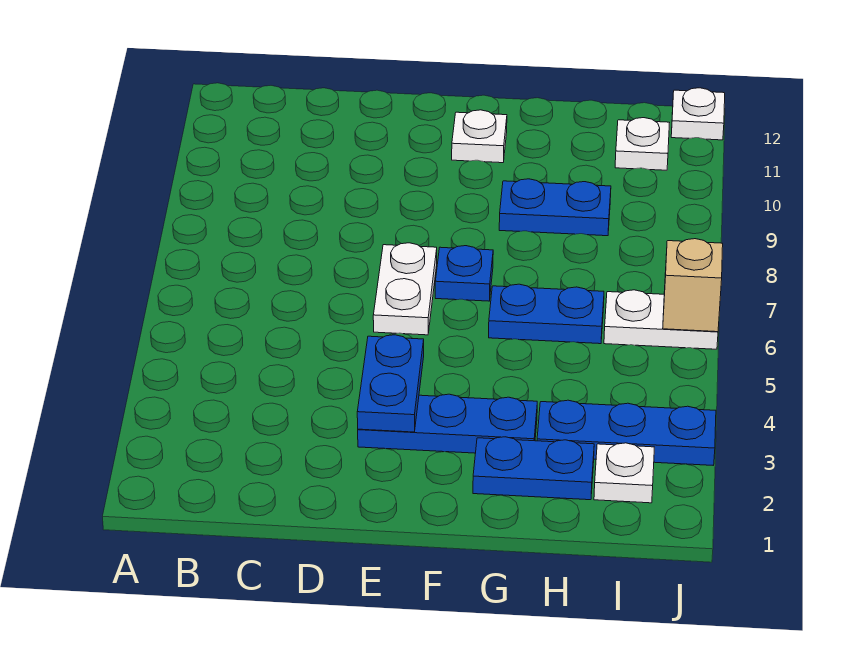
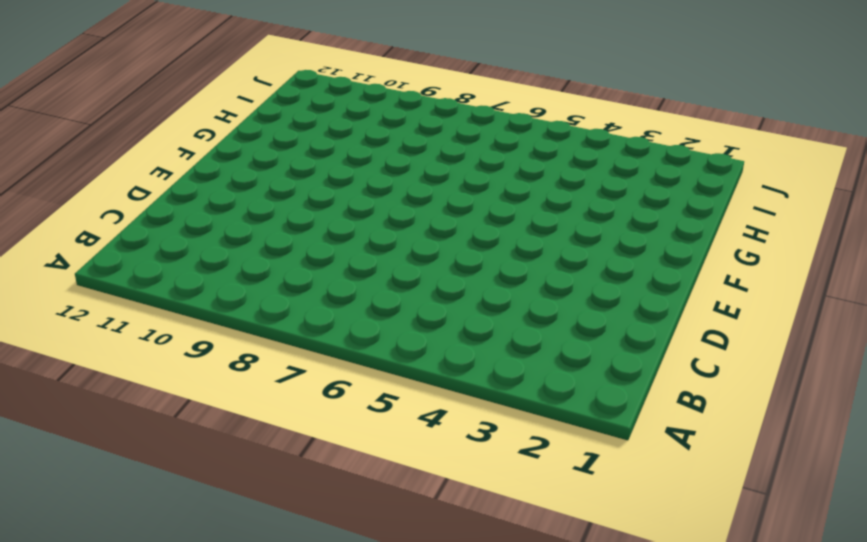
none -> blue 1x3 plate [358,394,537,453]
none -> white 1x2 plate [373,243,437,335]
none -> blue 1x1 plate [435,246,493,301]

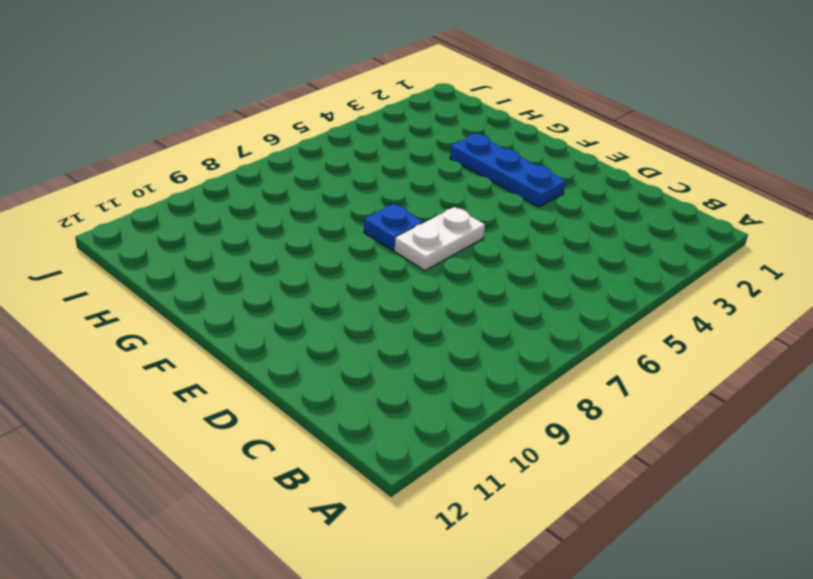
none -> white 1x1 plate [452,110,507,163]
none -> blue 1x2 plate [473,437,594,500]
none -> blue 1x2 plate [489,284,604,344]

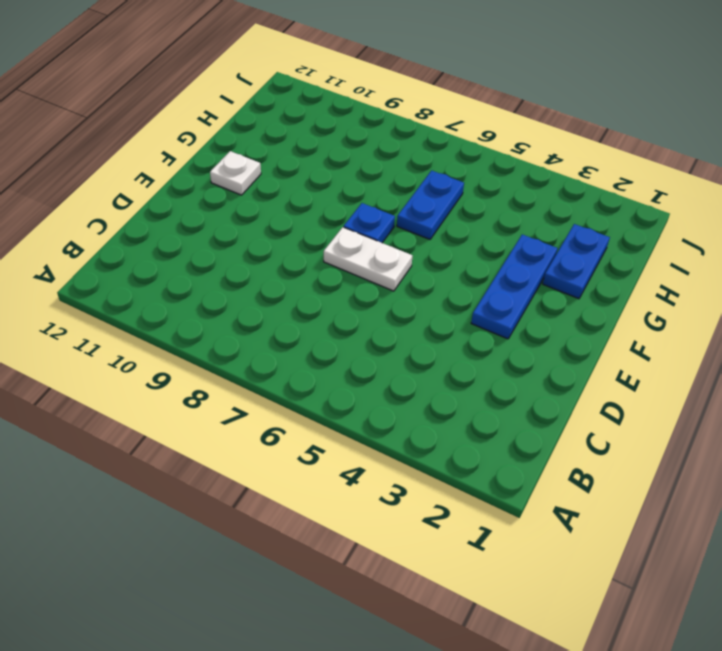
none -> blue 1x2 plate [499,179,611,236]
none -> blue 1x3 plate [537,400,716,465]
none -> white 1x1 plate [594,443,654,503]

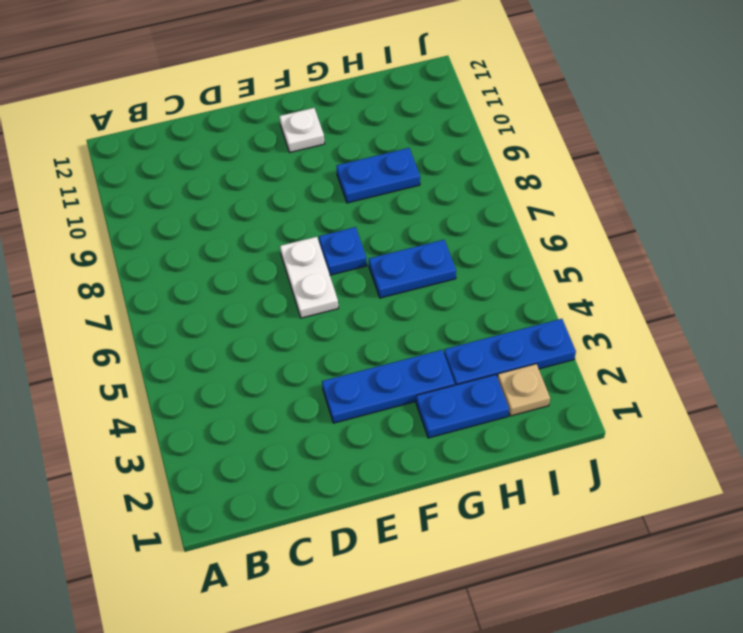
tan 1x1 plate [498,364,550,416] -> white 1x1 plate [594,443,654,503]
none -> white 1x2 plate [604,290,718,349]
none -> white 1x1 plate [615,118,669,170]
none -> white 1x1 plate [671,88,725,140]

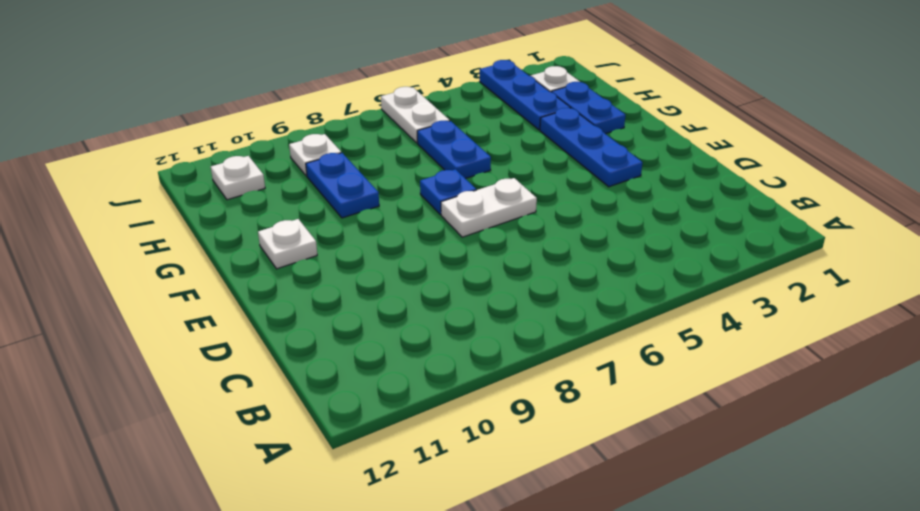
white 1x1 plate [289,134,341,176] -> white 1x1 plate moved to [671,88,725,140]
none -> blue 1x2 plate [357,335,424,432]
none -> tan 1x1 brick [663,239,723,332]

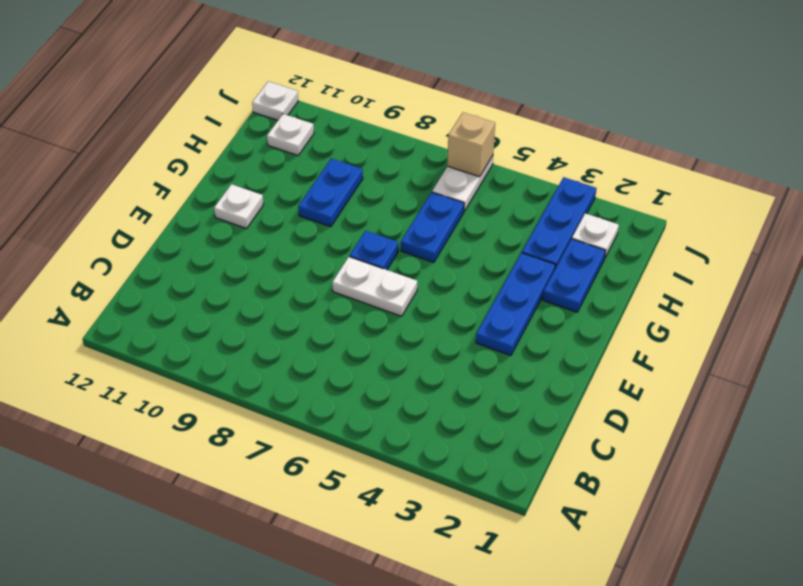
none -> blue 1x2 plate [357,335,424,432]

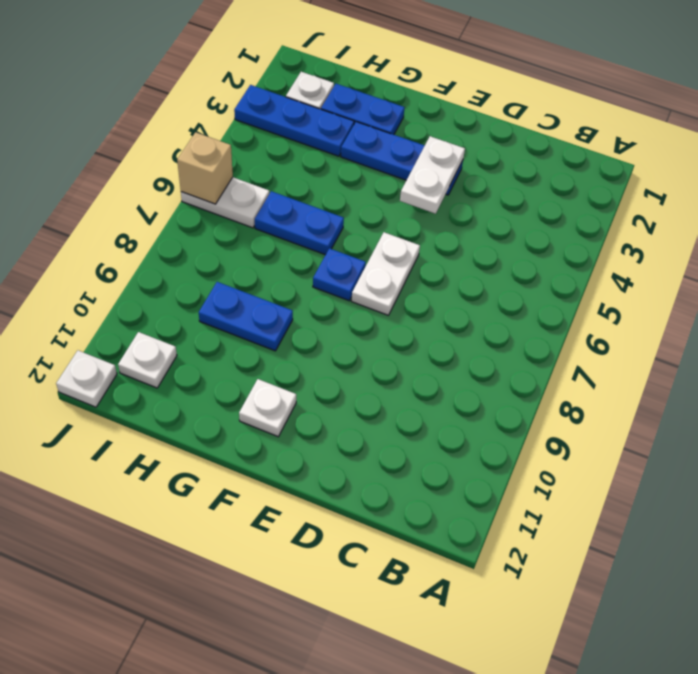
white 1x2 plate [400,136,465,214] -> blue 1x2 plate [357,335,424,432]

